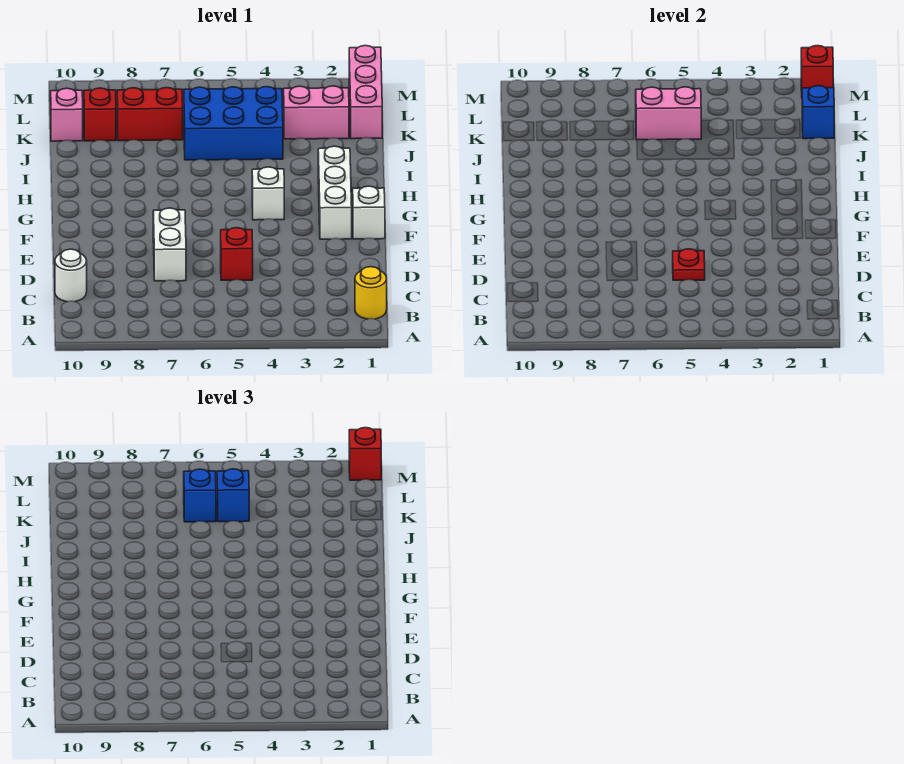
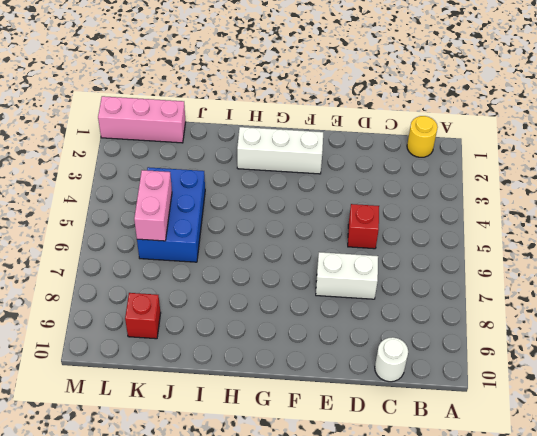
none -> white 1x1 brick [353,186,385,239]
none -> white 1x1 brick [252,167,284,220]
none -> pink 1x2 brick [284,86,349,139]

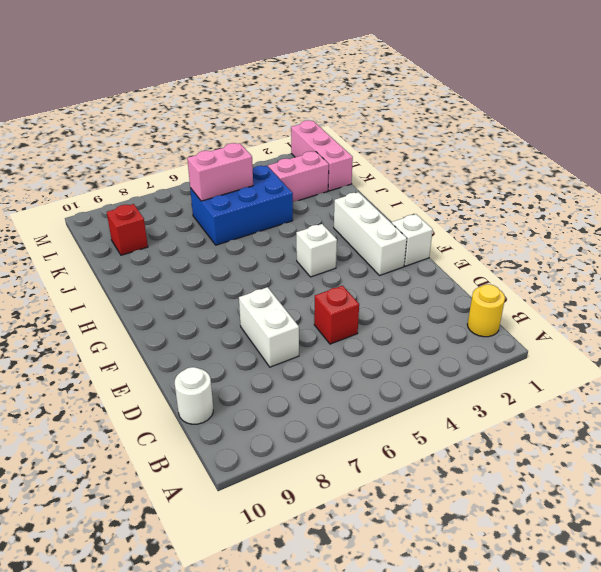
none -> red 1x2 brick [117,88,183,141]
none -> pink 1x1 brick [51,88,83,141]
none -> red 1x1 plate [673,249,705,280]

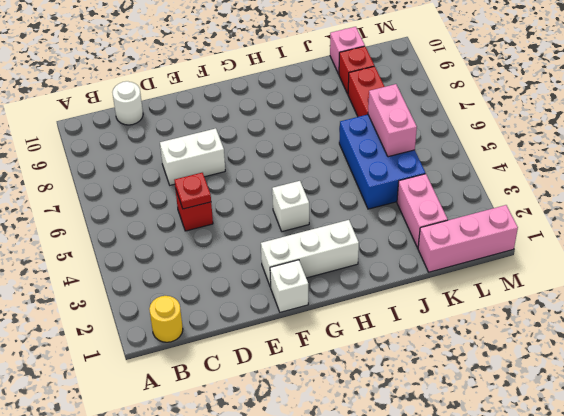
none -> blue 1x1 brick [802,86,834,139]
none -> red 1x1 brick [801,46,833,90]
none -> blue 1x1 brick [217,469,249,522]

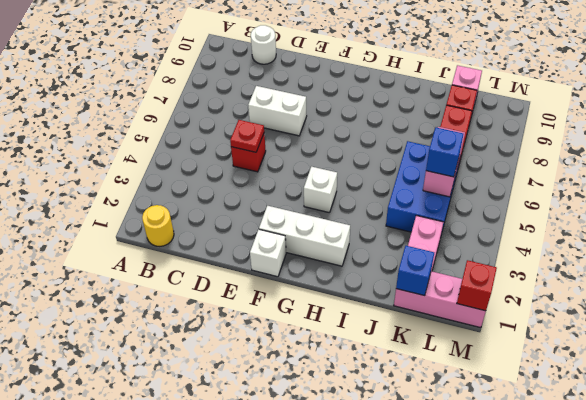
none -> blue 1x1 brick [184,469,216,522]
none -> red 1x1 brick [349,428,381,480]

